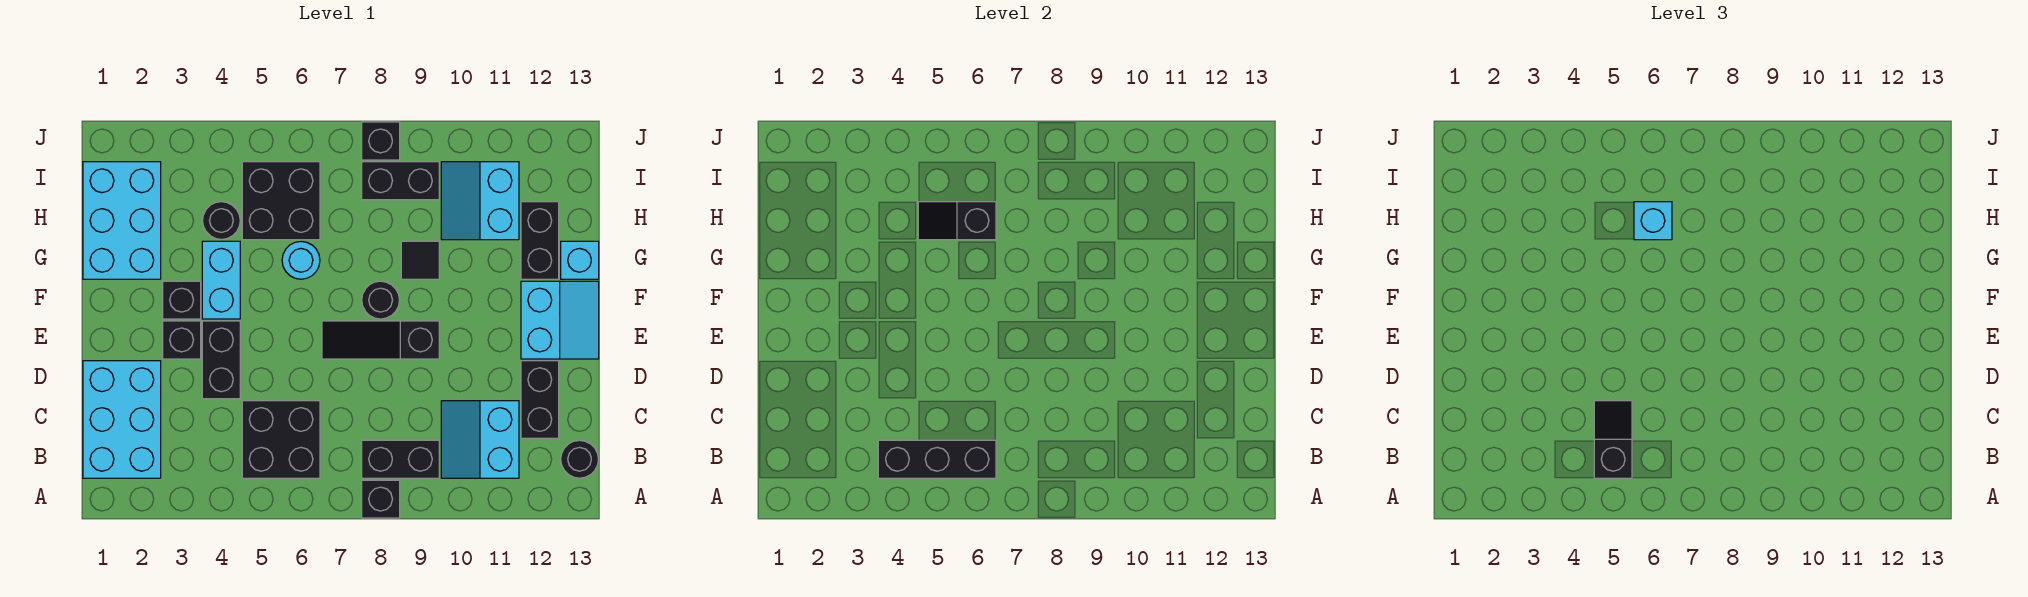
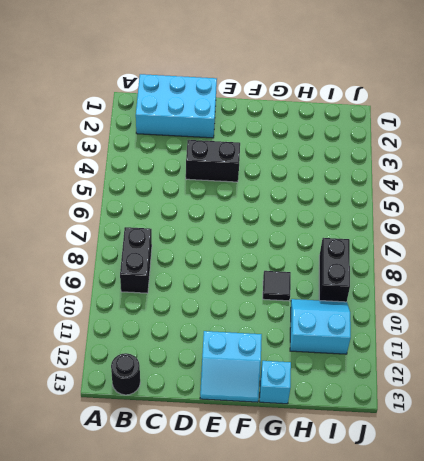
none -> black 1x1 brick [362,480,400,518]
none -> black 2x2 brick [242,401,320,478]
none -> cyan 2x2 slope [441,401,519,478]

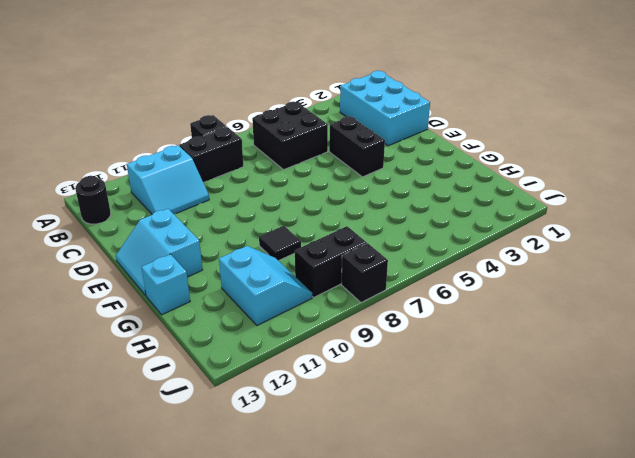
cyan 2x2 slope [127,145,209,214] -> cyan 2x2 slope turned to [441,401,519,478]
none -> black 1x2 brick [521,361,559,438]
none -> black 1x1 brick [163,321,201,359]
none -> black 1x3 slope [322,321,439,359]

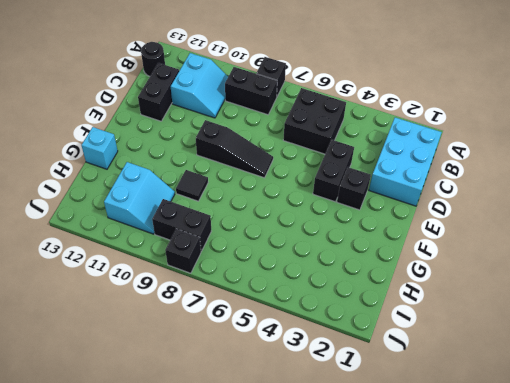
none -> cyan 2x2 slope [521,281,599,359]
none -> black 1x1 brick [163,281,201,319]
none -> cyan 1x2 brick [202,241,240,319]

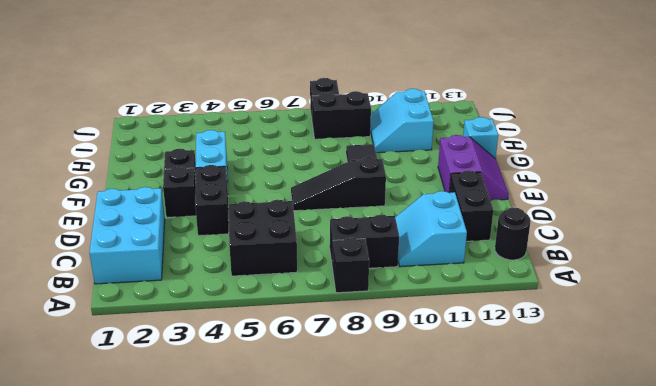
purple 2x2 slope [438,135,509,200] -> cyan 2x2 slope [521,281,599,359]
none -> black 1x1 round brick [362,281,399,319]
none -> cyan 2x3 brick [83,162,161,279]
none -> cyan 1x1 round brick [282,241,320,279]

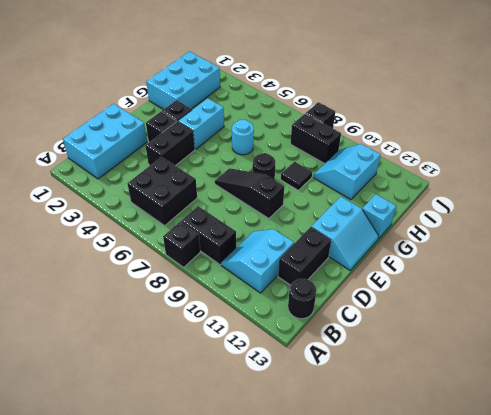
none -> black 1x2 brick [521,202,559,279]
none -> black 1x1 round brick [203,202,240,239]
none -> black 2x2 brick [242,162,320,240]

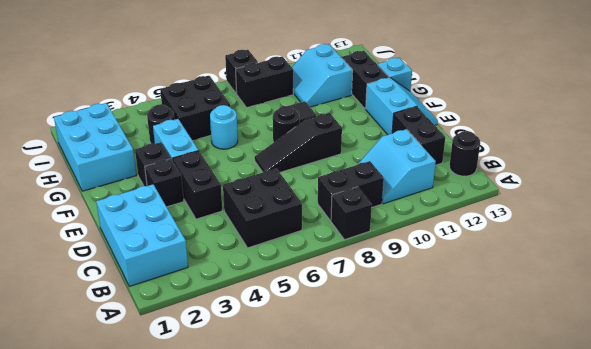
none -> black 1x3 brick [878,440,996,478]
none -> black 1x2 slope [918,202,996,240]
none -> black 1x2 slope [1594,401,1632,478]

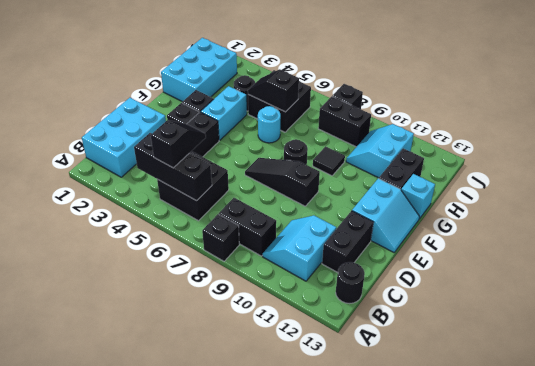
none -> cyan 1x1 brick [1634,202,1672,240]

